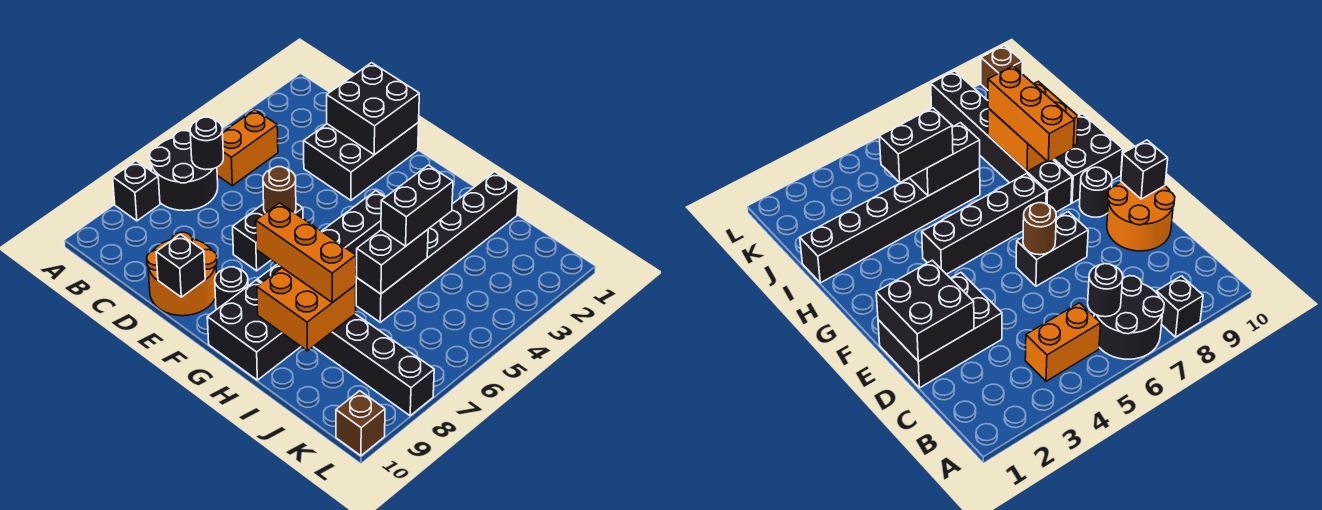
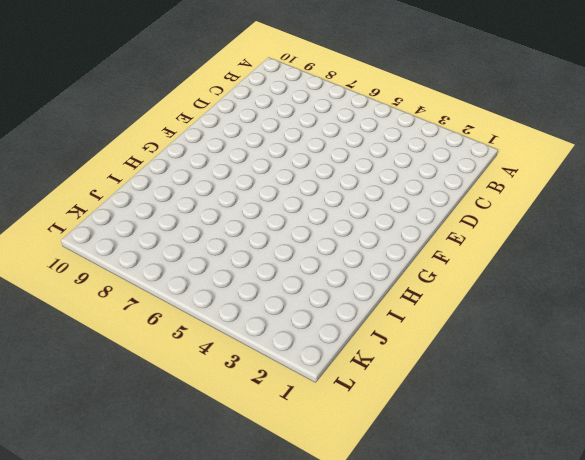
none -> black 2x2 round brick [150,131,218,211]
none -> black 1x1 brick [113,161,160,221]
none -> orange 1x2 brick [217,110,278,186]

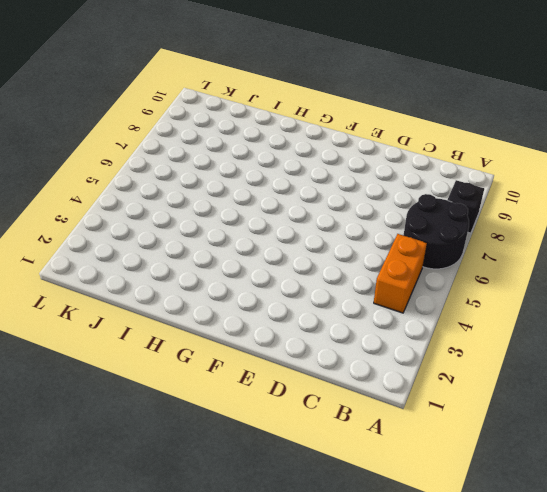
none -> black 2x3 brick [304,123,419,200]
none -> orange 2x2 round brick [147,232,217,316]
none -> black 1x2 brick [233,204,303,271]

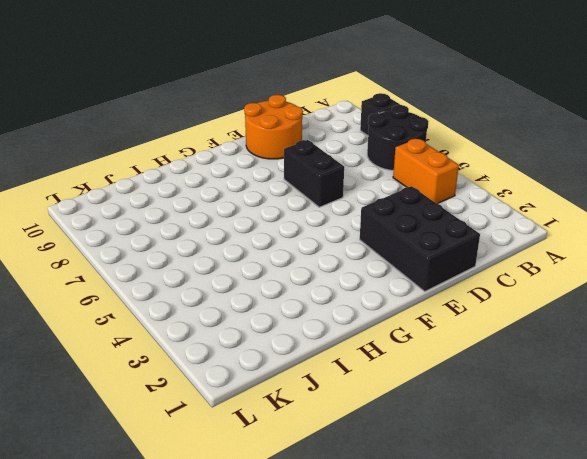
none -> black 1x1 round brick [215,267,248,310]
none -> black 1x4 brick [322,191,385,267]
none -> black 1x6 brick [257,264,434,416]

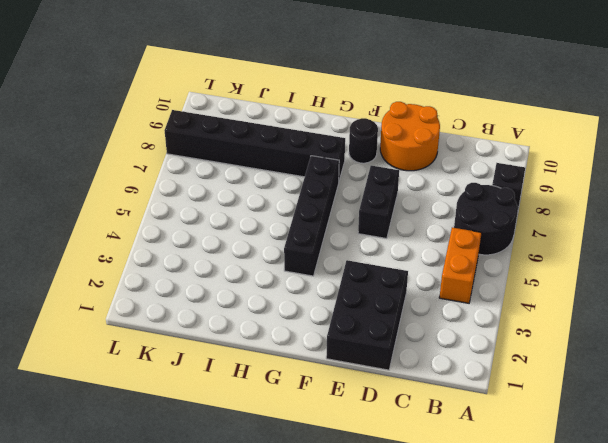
none -> black 2x2 brick [207,280,301,380]
none -> black 1x6 brick [356,172,519,322]
none -> brown 1x1 brick [336,391,385,456]

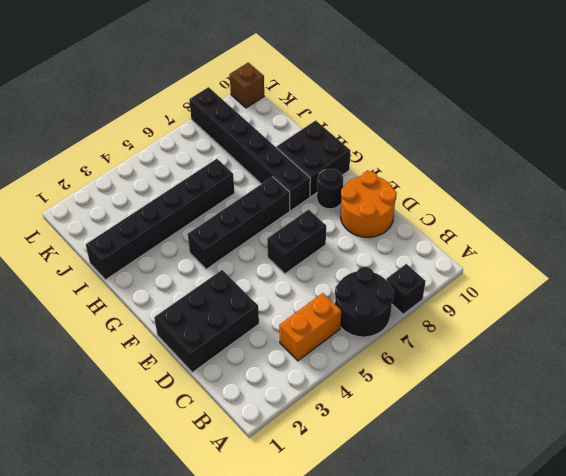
none -> black 1x1 round brick [190,117,223,170]
none -> black 2x2 brick [327,63,419,155]
none -> brown 1x1 round brick [263,167,296,213]

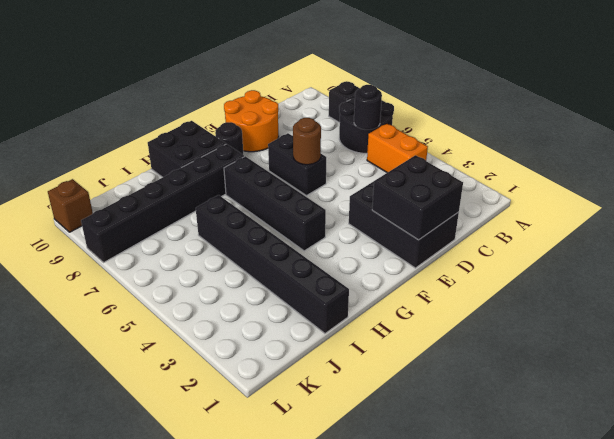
none -> black 1x1 brick [156,234,205,297]
none -> orange 2x2 brick [257,268,356,351]
none -> black 1x2 brick [356,230,428,294]

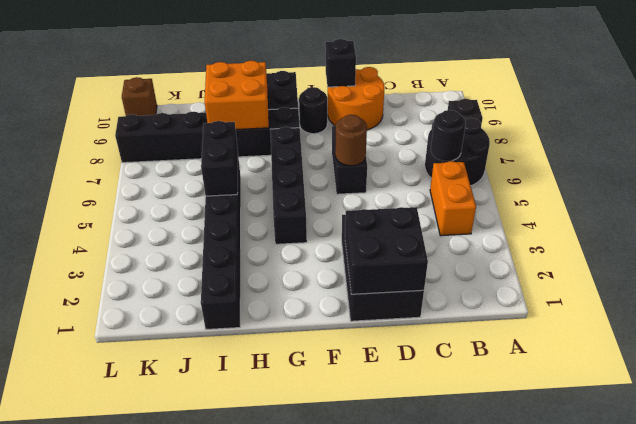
none -> orange 1x3 brick [256,203,356,303]
none -> black 1x2 brick [381,165,453,246]

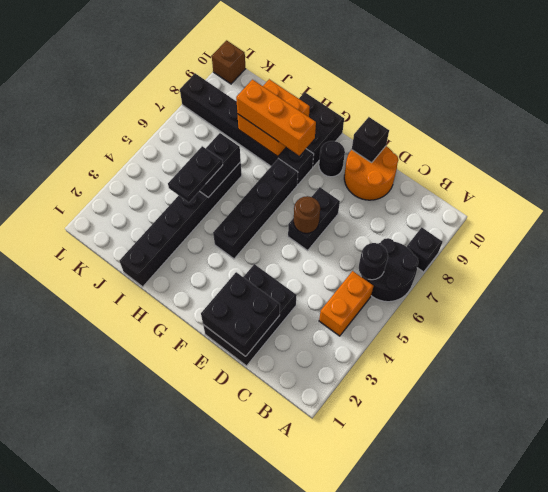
black 1x2 plate [168,146,223,202] -> black 1x2 brick [381,165,453,246]

